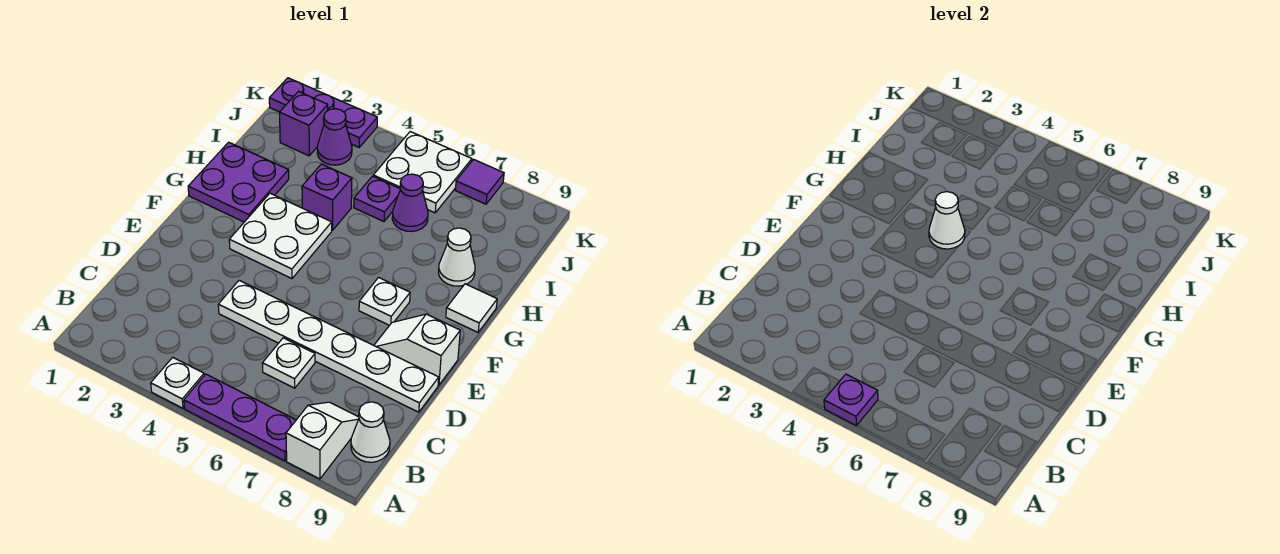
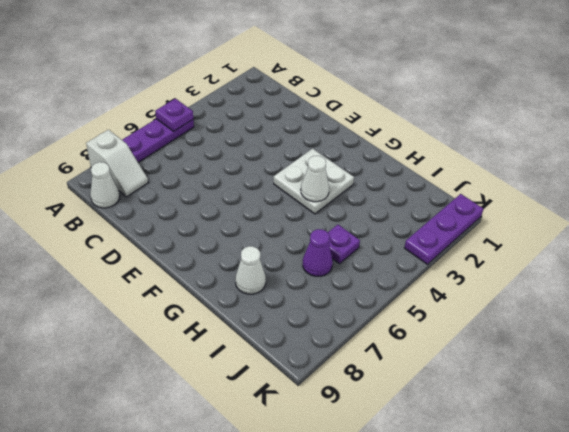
none -> white 1x1 plate [151,357,204,408]
none -> white 1x1 plate [262,338,315,388]
none -> white 1x6 plate [218,280,439,412]

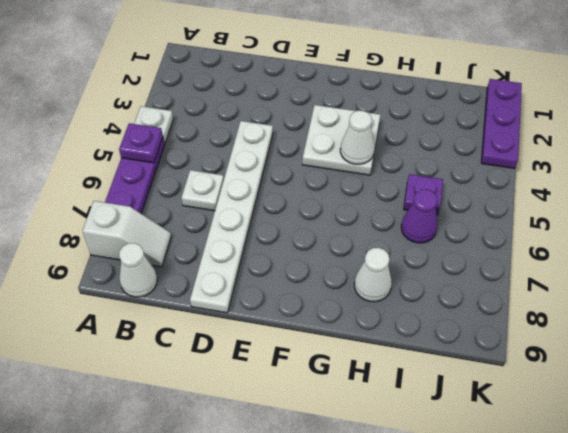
none -> white 1x2 slope [374,314,460,385]
none -> white 1x1 plate [359,277,410,325]
none -> purple 2x2 plate [188,142,289,222]

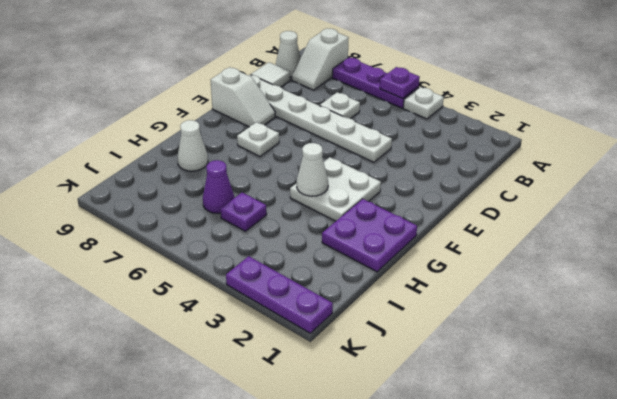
white 1x1 tile [251,62,290,87] -> white 1x1 tile moved to [446,284,497,332]
none -> purple 1x1 brick [302,164,352,230]
none -> purple 1x1 brick [280,92,328,156]
none -> purple 1x1 cone [317,109,352,165]

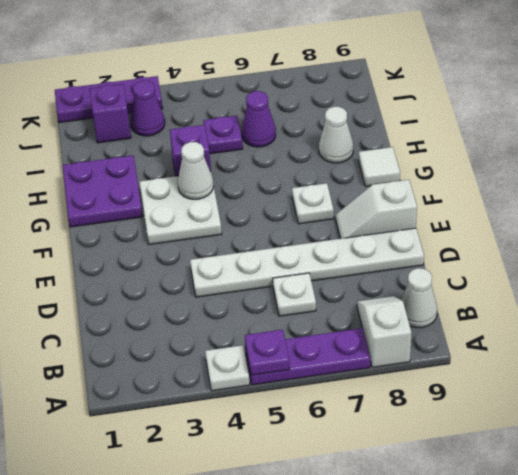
none -> white 2x2 plate [373,132,472,213]
none -> purple 1x1 tile [455,159,504,204]

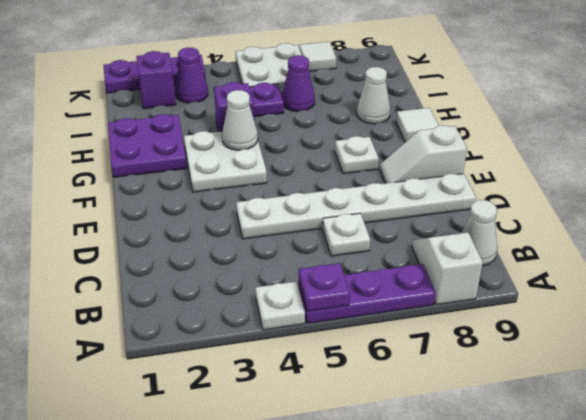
white 1x1 tile [299,42,336,71] -> purple 1x1 tile [455,159,504,204]

